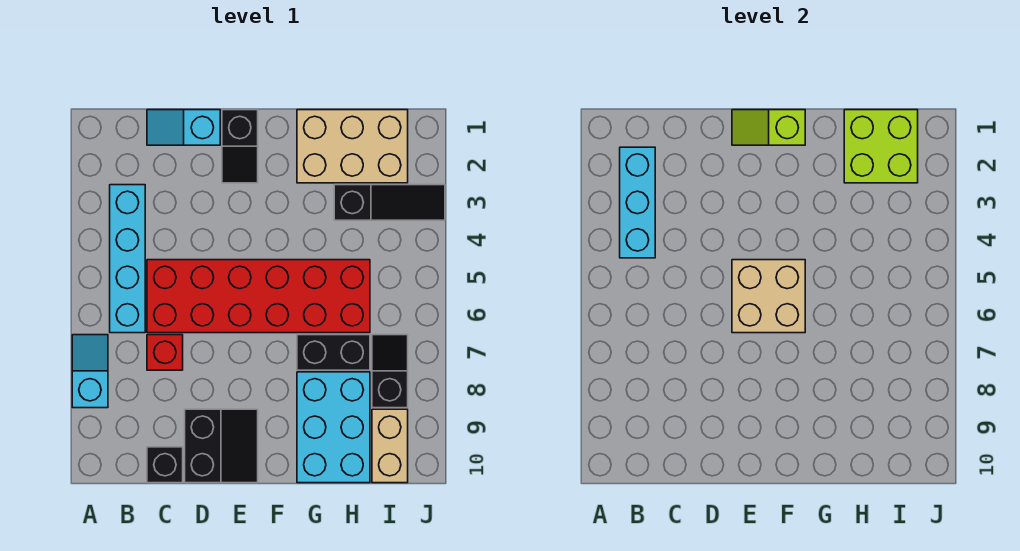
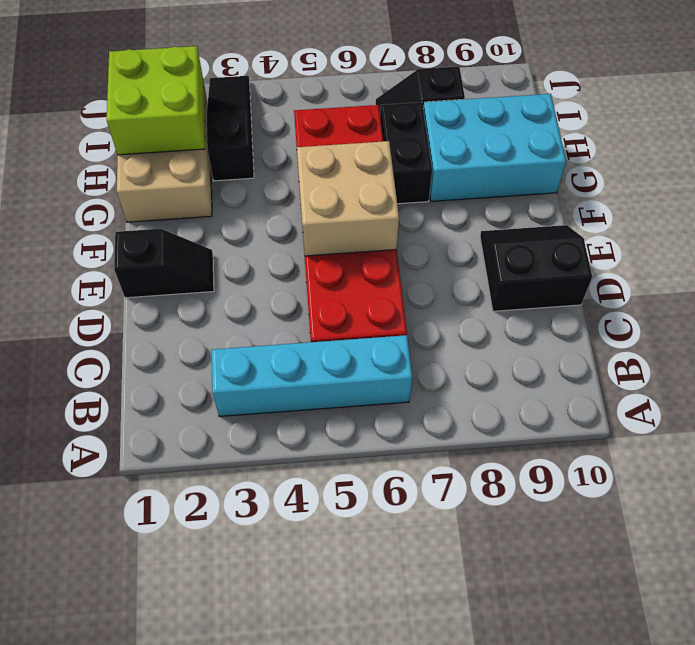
none -> cyan 1x2 slope [72,335,108,408]
none -> cyan 1x2 slope [147,110,220,145]
none -> red 1x1 brick [147,335,183,370]

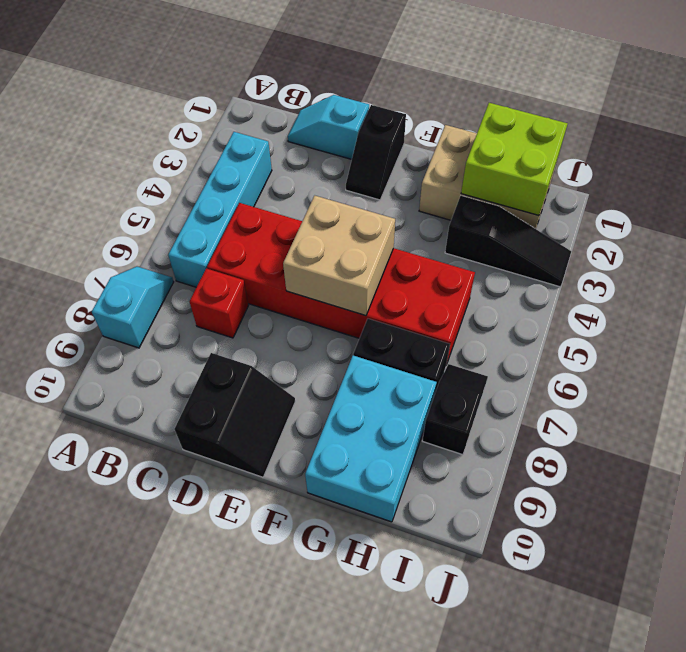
none -> black 1x1 brick [147,447,183,483]
none -> tan 1x2 brick [372,409,408,483]
none -> cyan 1x3 brick [620,147,655,258]

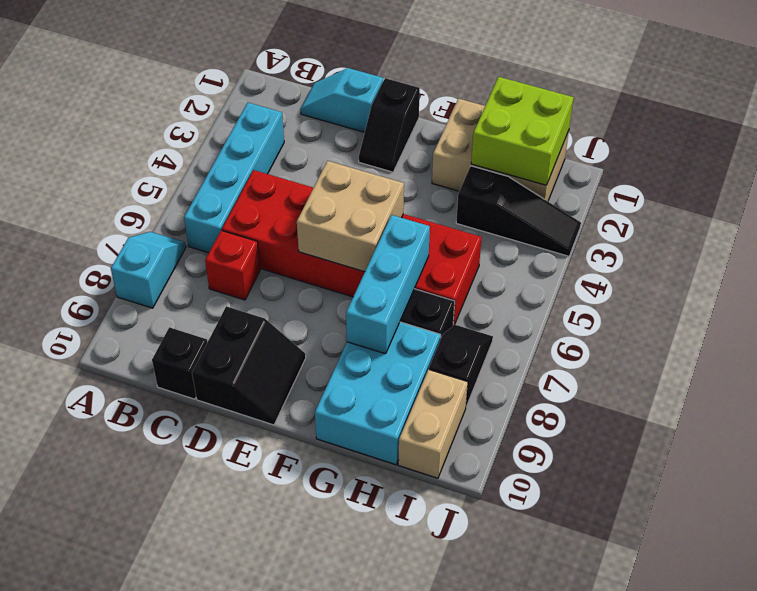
cyan 1x3 brick [346,215,430,354] -> cyan 1x3 brick moved to [620,147,655,258]
none -> lime 1x2 slope [732,110,805,145]

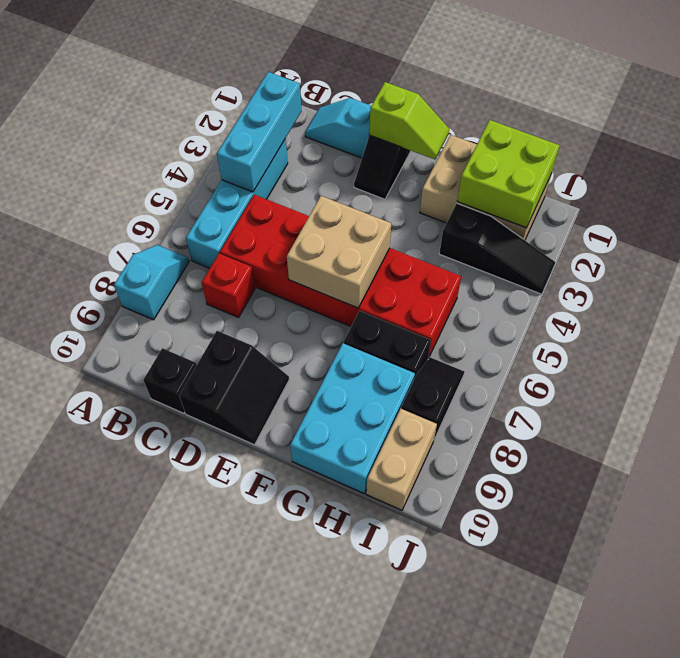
lime 1x2 slope [370,82,449,159] -> lime 1x2 slope turned to [732,110,805,145]

